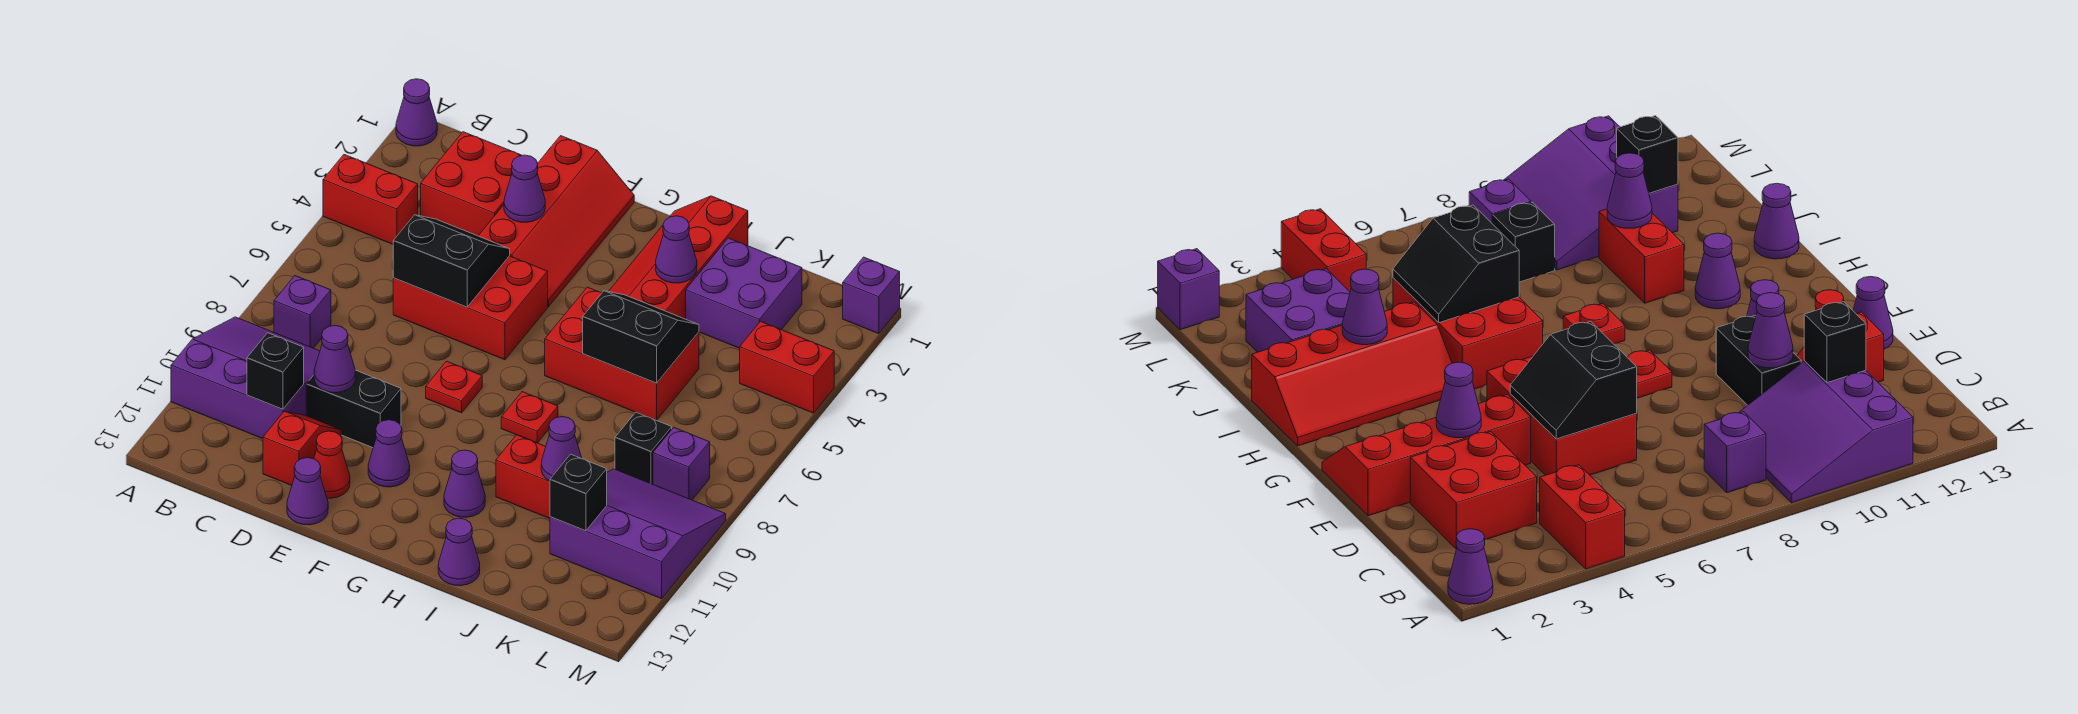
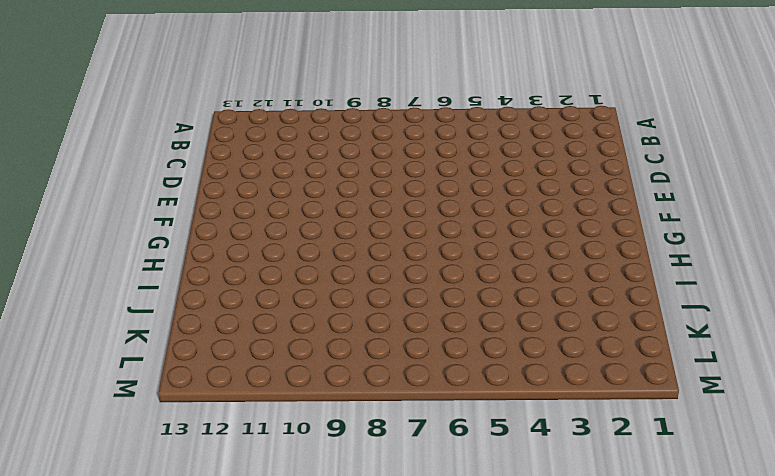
none -> purple 1x1 cone [396,79,437,146]
none -> red 1x2 brick [323,155,418,244]
none -> purple 3x3 slope [171,317,320,439]
none -> purple 1x1 brick [274,276,331,348]

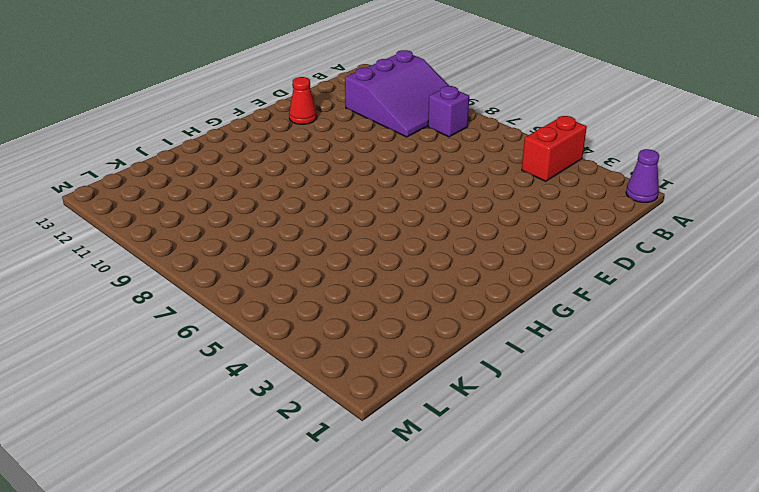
none -> red 2x2 brick [421,132,522,236]
none -> red 2x3 brick [393,256,548,360]
none -> black 1x2 brick [306,370,401,448]
none -> red 1x2 slope [263,411,341,485]

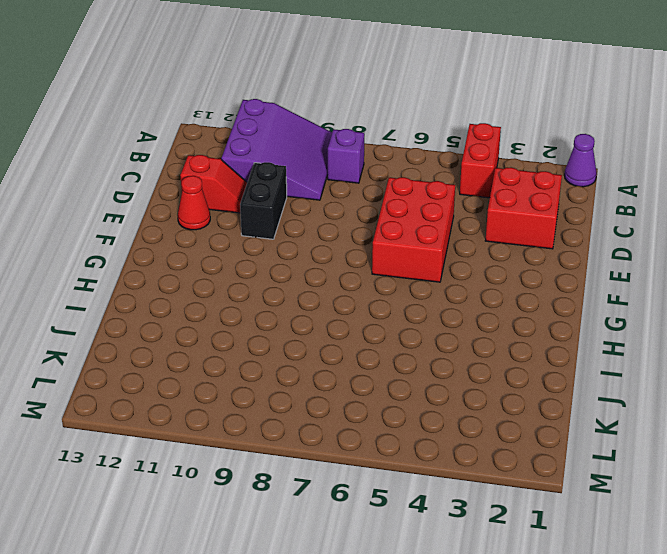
none -> red 2x4 slope [478,136,634,307]
none -> purple 1x1 cone [287,458,328,525]
none -> red 1x1 plate [426,361,482,413]
none -> purple 1x1 cone [368,420,410,487]

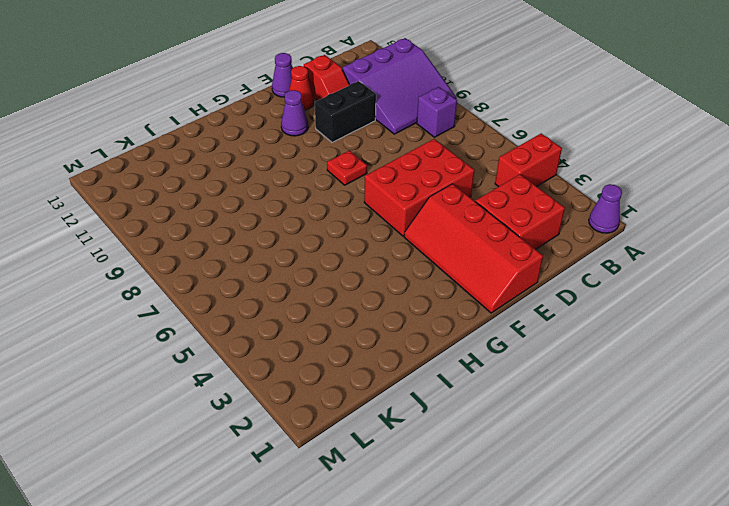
none -> red 2x4 slope [608,196,748,319]
none -> red 2x3 brick [545,287,699,420]
none -> red 1x1 plate [501,392,558,443]
none -> purple 1x1 cone [444,450,485,517]

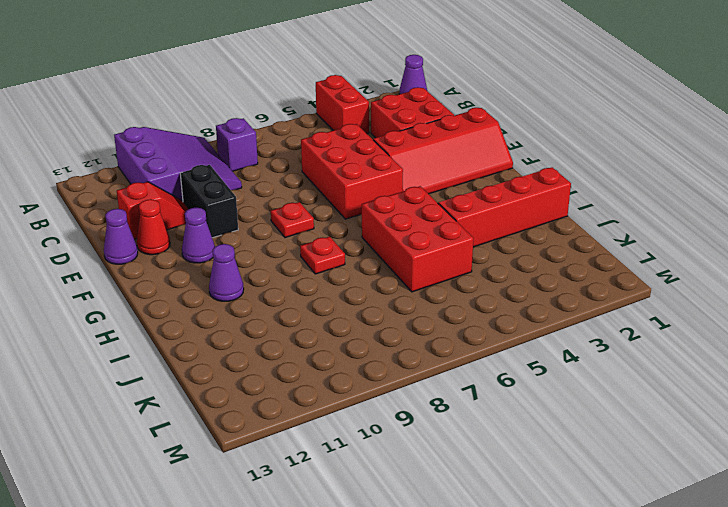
none -> red 1x2 brick [496,435,550,519]
none -> purple 1x1 cone [438,518,480,586]
none -> purple 2x2 brick [686,238,802,348]
none -> black 1x1 brick [615,412,672,484]

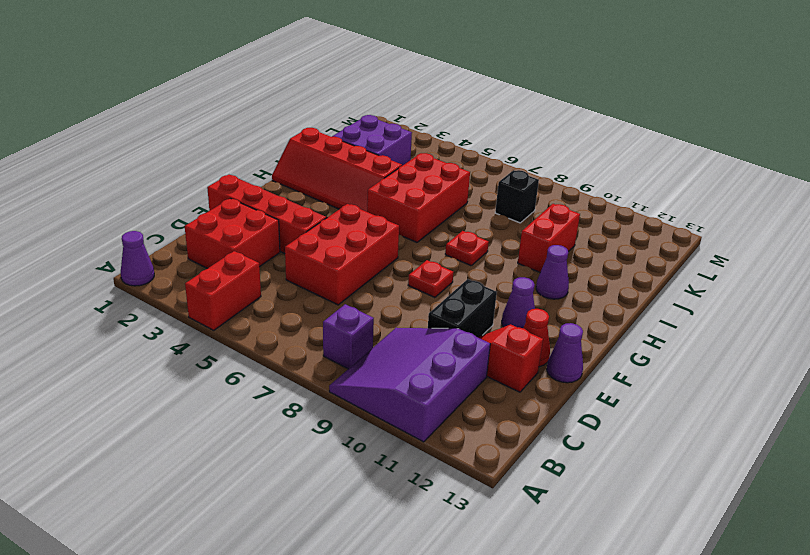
none -> purple 1x1 cone [438,518,480,586]
none -> purple 3x3 slope [550,469,726,599]
none -> red 1x2 brick [740,321,834,413]
none -> purple 1x1 brick [653,427,710,500]

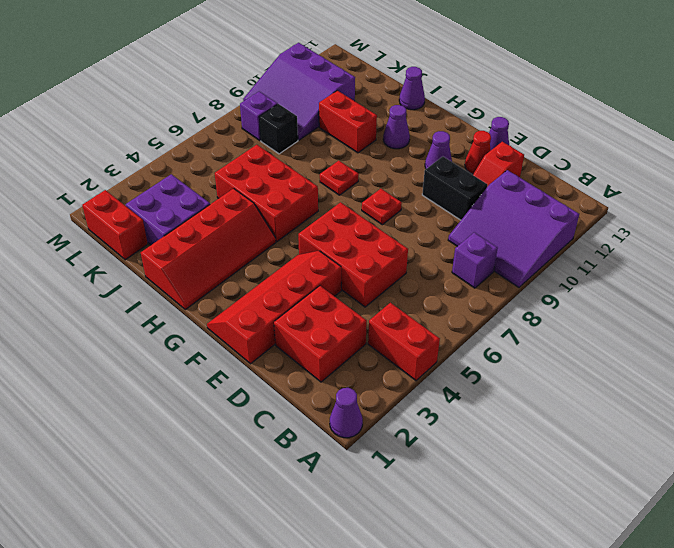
red 1x2 brick [82,190,148,260] -> red 1x2 brick moved to [740,321,834,413]
none -> purple 1x1 brick [843,257,900,334]
none -> black 1x1 brick [247,333,304,409]
none -> black 2x2 slope [393,215,510,307]
none -> purple 1x1 cone [314,325,355,393]

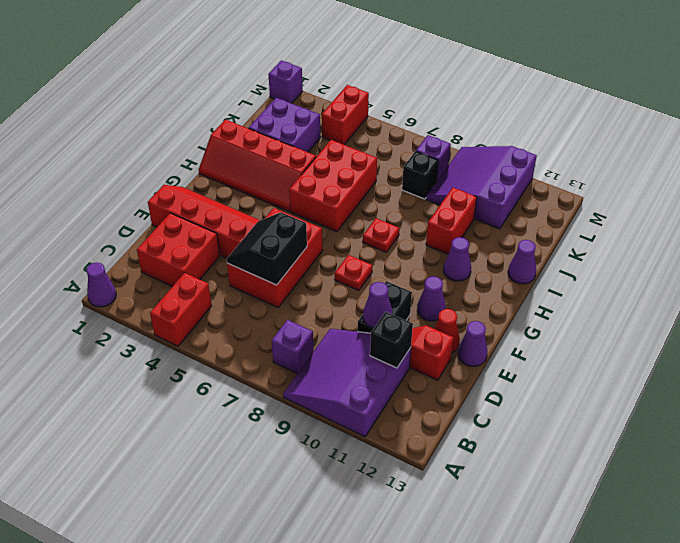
none -> purple 1x1 cone [504,155,545,222]
none -> purple 1x1 cone [656,216,697,283]
none -> black 2x2 slope [583,291,699,383]
none -> purple 1x1 cone [541,417,582,481]

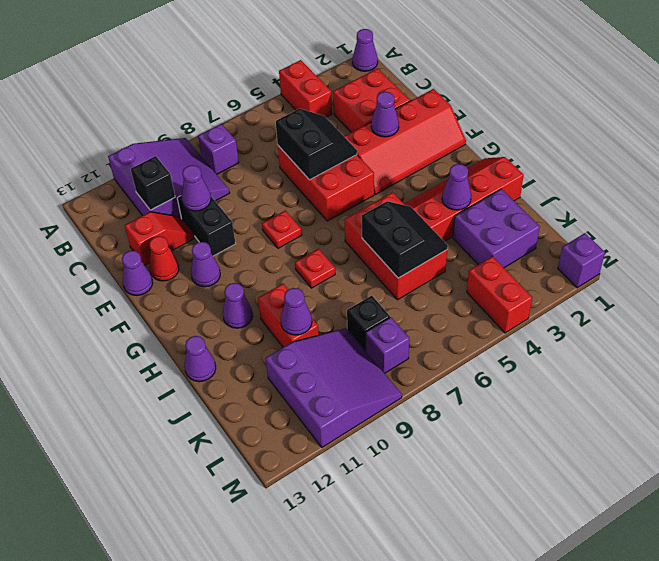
none -> black 1x1 brick [550,454,607,531]

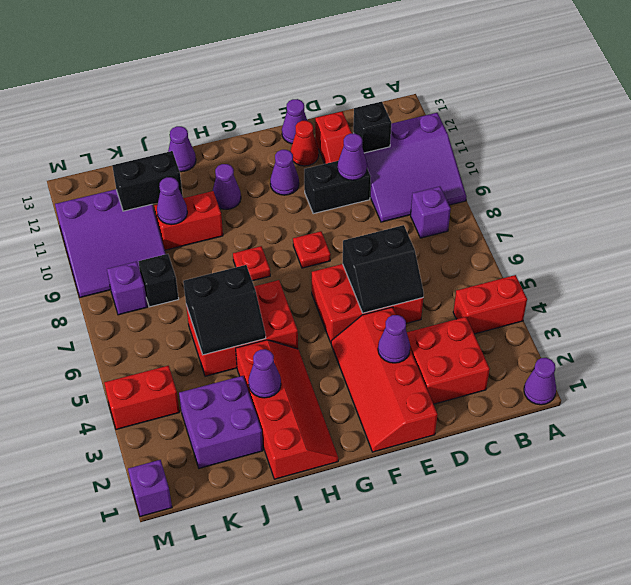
black 1x2 brick [112,151,183,211] -> black 1x1 brick [550,454,607,531]

